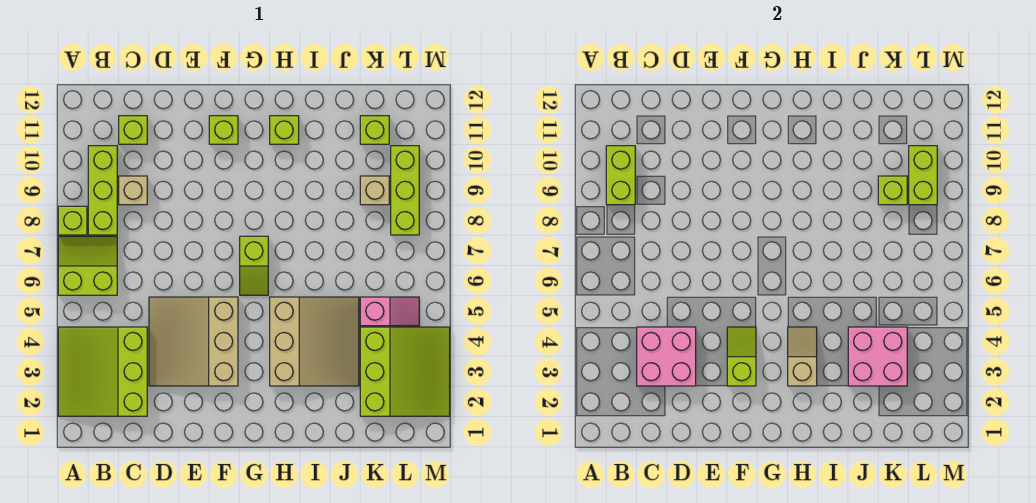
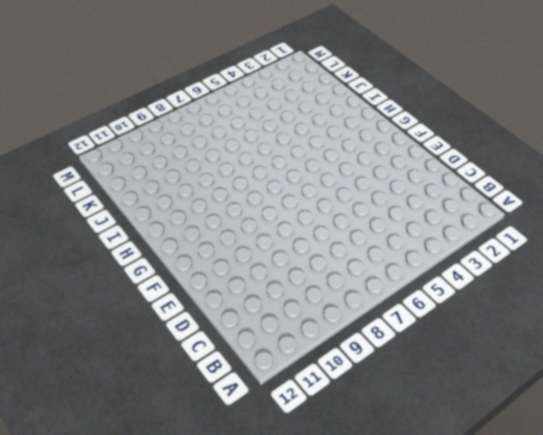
none -> lime 3x3 slope [58,327,147,416]
none -> lime 2x2 slope [58,236,117,295]
none -> lime 1x1 brick [58,206,87,235]

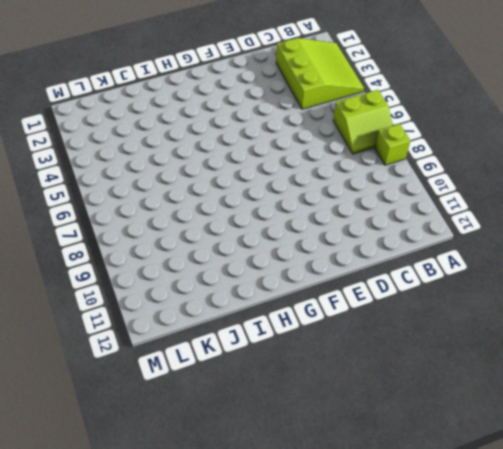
none -> lime 1x3 brick [88,146,117,235]
none -> tan 1x1 brick [119,176,147,205]
none -> lime 1x1 brick [119,116,147,144]

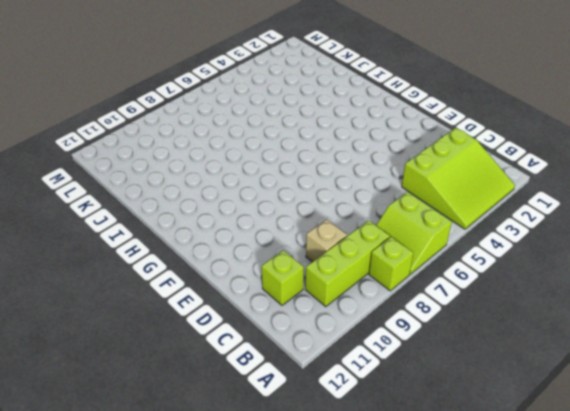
none -> tan 3x3 slope [149,297,238,386]
none -> lime 1x1 brick [209,116,238,144]
none -> lime 1x2 slope [240,236,268,295]

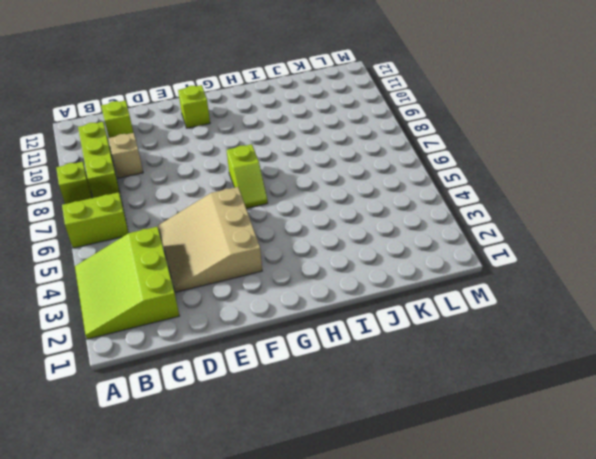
none -> tan 3x3 slope [270,297,359,386]
none -> lime 1x1 brick [270,116,299,144]
none -> lime 3x3 slope [360,327,450,416]

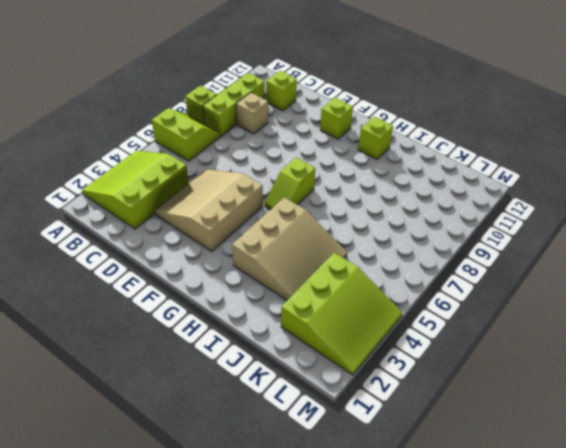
none -> pink 1x2 slope [360,297,419,326]
none -> tan 1x1 brick [360,176,389,205]
none -> lime 1x1 brick [360,116,389,144]

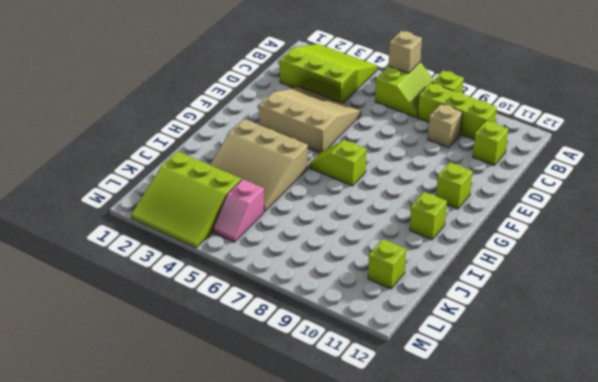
tan 1x1 brick [389,31,422,73] -> tan 1x1 brick moved to [360,176,389,205]
none -> lime 1x3 brick [391,146,419,235]
none -> lime 1x2 brick [606,146,635,205]
none -> pink 2x2 brick [637,327,696,386]

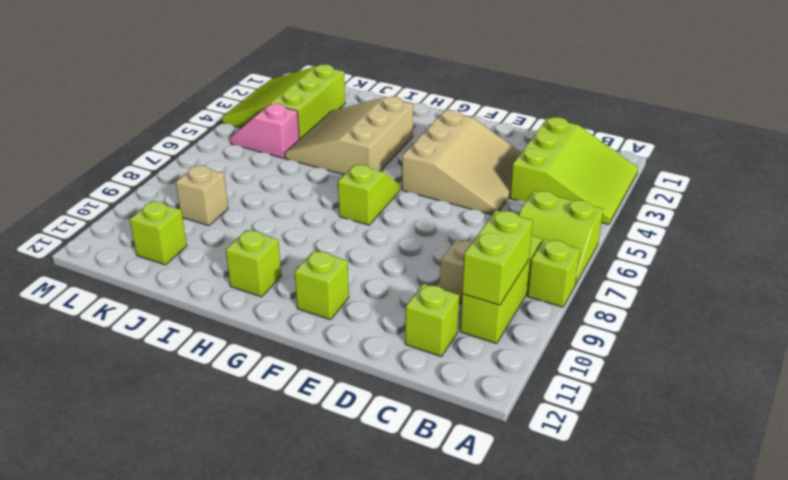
none -> lime 1x3 brick [391,146,419,235]
none -> pink 2x2 brick [637,327,696,386]
none -> lime 1x2 slope [727,327,756,386]

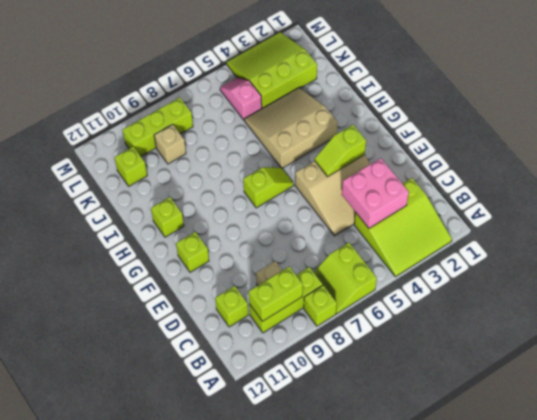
none -> tan 1x2 slope [788,327,817,386]
none -> pink 2x2 brick [848,327,907,386]
none -> lime 1x1 brick [878,176,907,205]

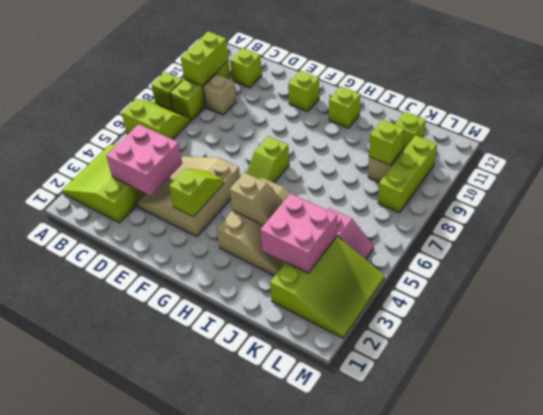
tan 1x2 slope [230,173,283,225] -> tan 1x2 slope turned to [788,327,817,386]
none -> lime 1x2 brick [909,146,937,205]

